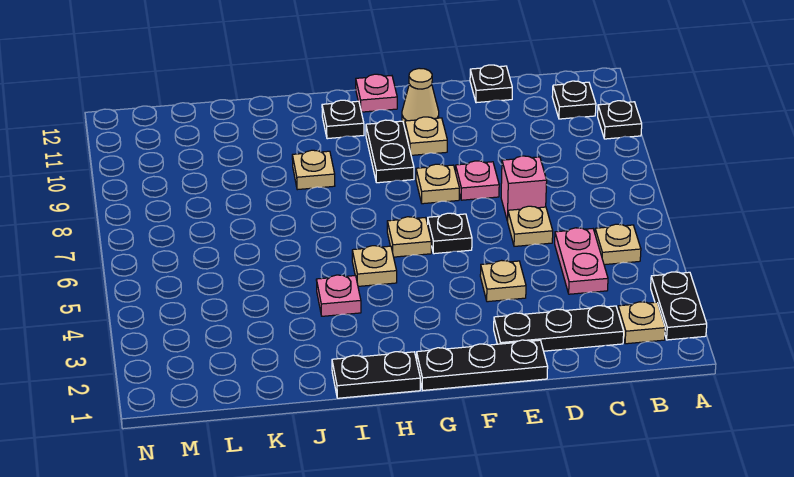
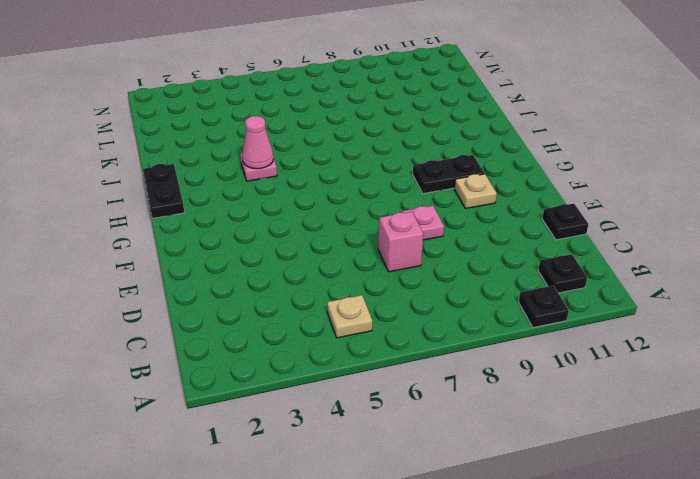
pink 1x1 cone [242,116,273,169] -> none
none -> black 1x2 plate [651,272,707,340]
none -> tan 1x1 plate [618,302,665,344]
none -> black 1x3 plate [494,306,624,351]

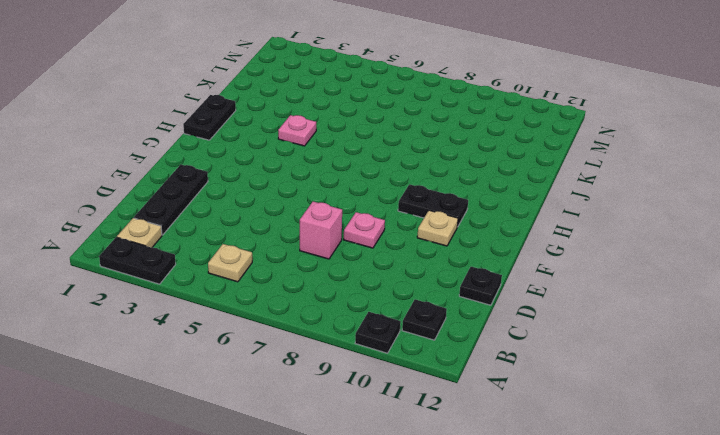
none -> pink 1x2 plate [555,228,608,294]
none -> tan 1x1 plate [508,206,553,246]
none -> black 1x3 plate [417,340,548,390]

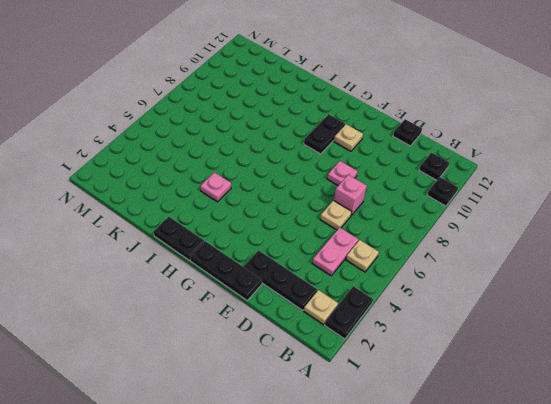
none -> tan 1x1 plate [480,260,526,302]
none -> black 1x1 plate [428,213,472,254]
none -> tan 1x1 plate [416,164,459,204]

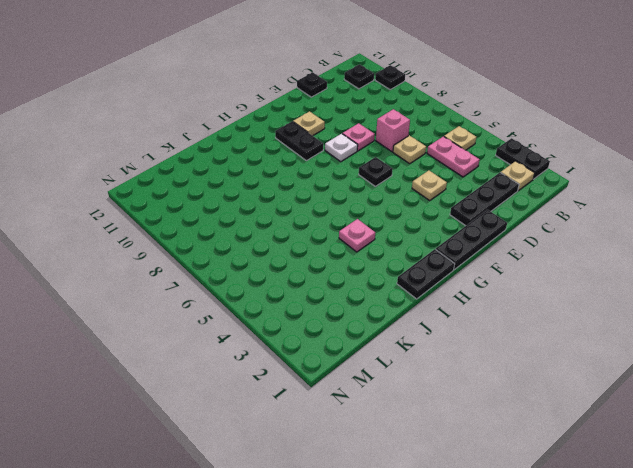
white 1x1 plate [325,134,358,161] -> tan 1x1 plate [416,164,459,204]
none -> tan 1x1 cone [402,68,439,125]
none -> tan 1x1 plate [387,217,431,257]
none -> pink 1x1 plate [356,74,397,112]

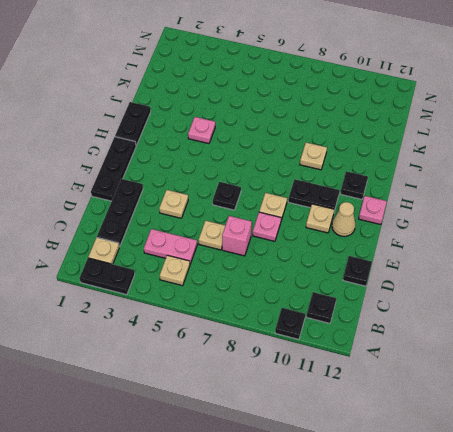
none -> tan 1x1 plate [387,217,431,257]
none -> tan 1x1 plate [352,246,397,286]

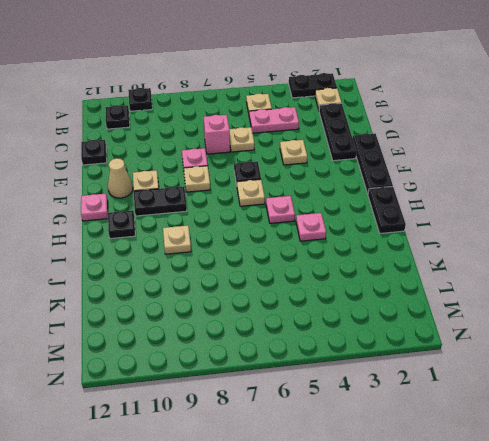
pink 1x1 plate [266,196,295,223] -> tan 1x1 plate [352,246,397,286]

